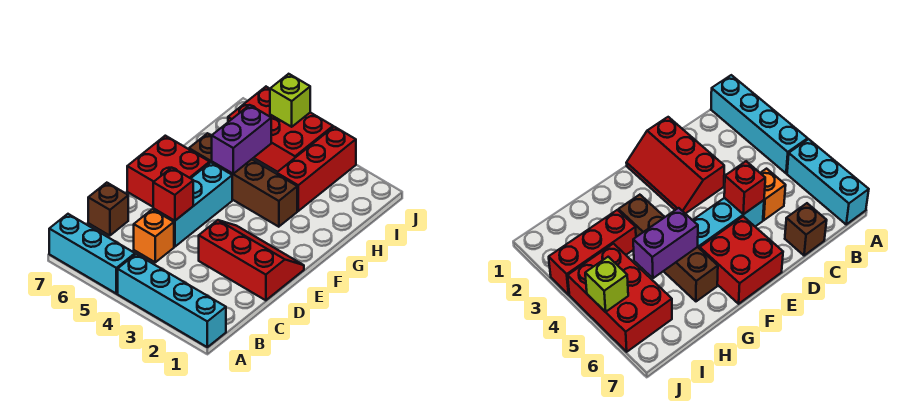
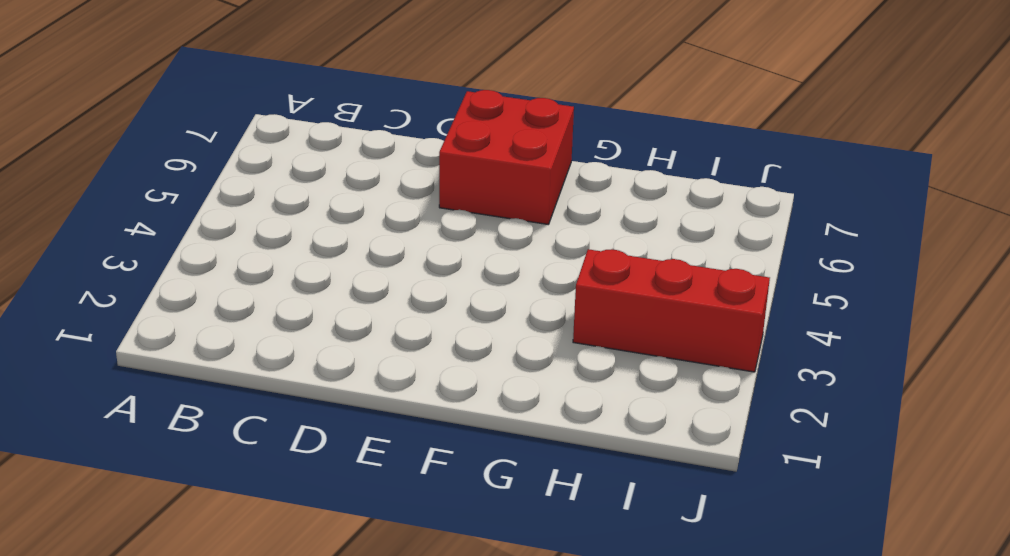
none -> cyan 1x4 brick [118,254,226,347]
none -> cyan 1x3 brick [49,214,135,294]
none -> orange 1x1 brick [134,209,174,262]

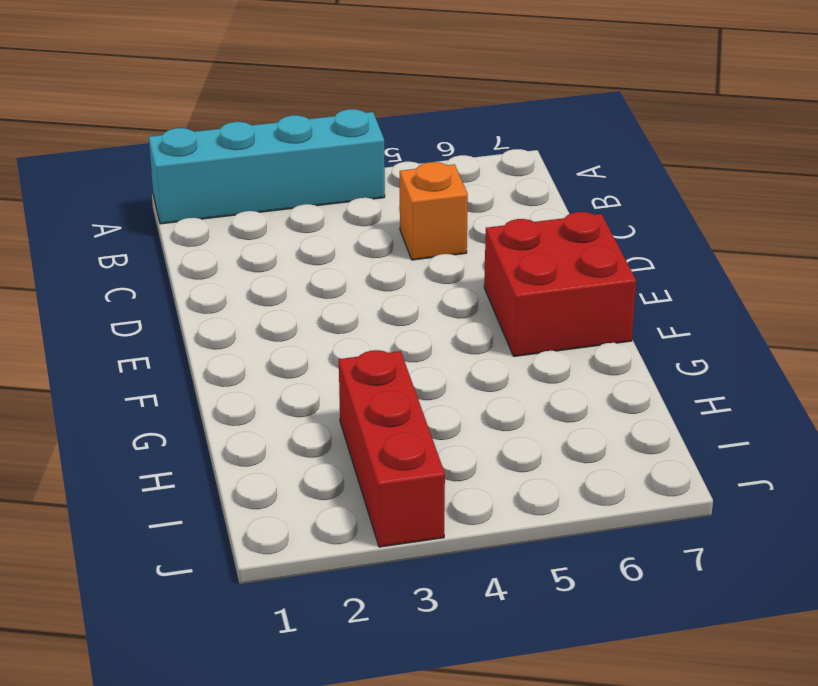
none -> cyan 1x3 brick [49,214,135,294]
none -> brown 1x1 brick [88,183,128,236]
none -> red 2x3 slope [199,220,304,300]

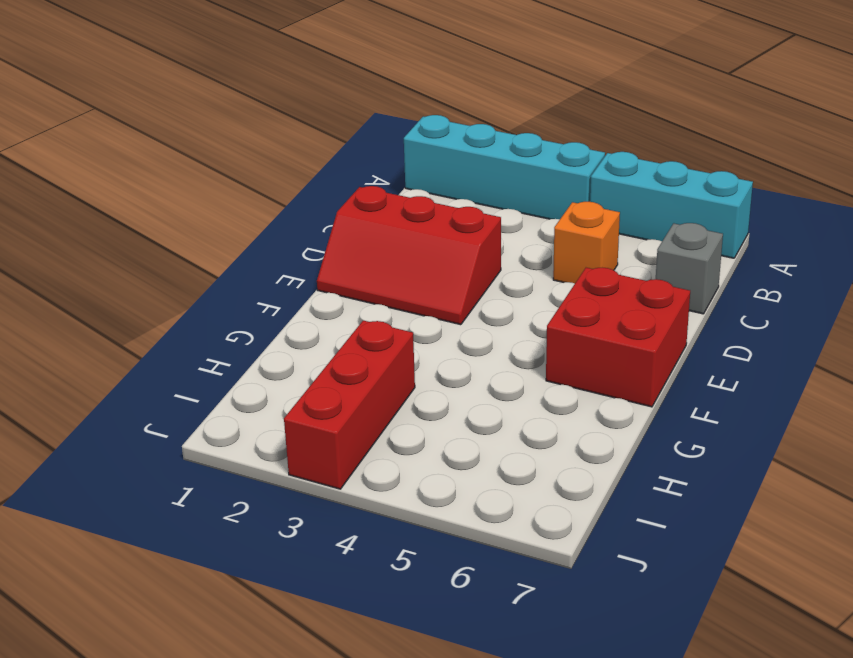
grey 1x1 brick [656,223,723,314] -> brown 1x1 brick [88,183,128,236]
none -> cyan 1x3 brick [153,162,232,247]
none -> brown 1x4 brick [189,133,297,227]
none -> red 2x3 brick [228,87,333,172]

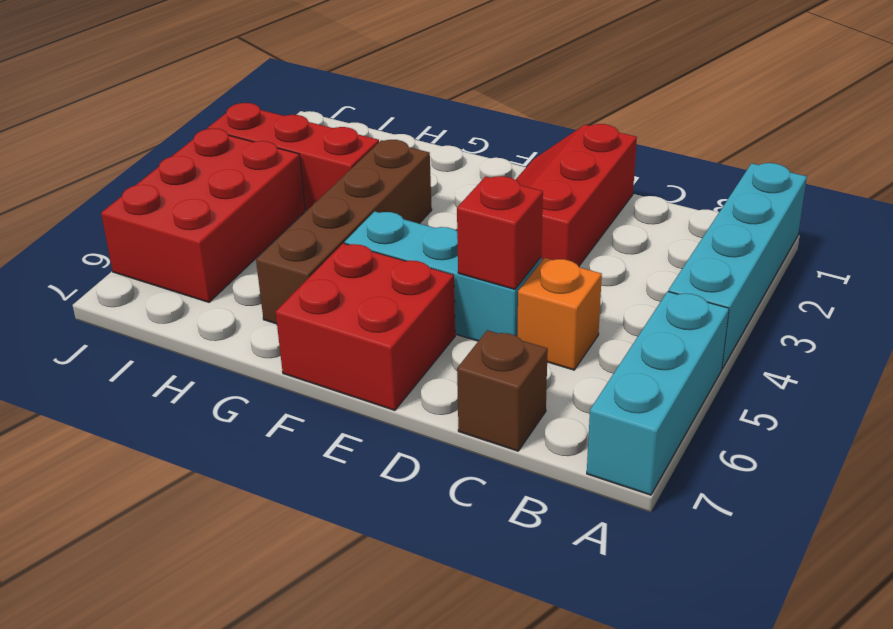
none -> purple 1x2 brick [212,105,271,174]
none -> lime 1x1 brick [270,74,310,127]

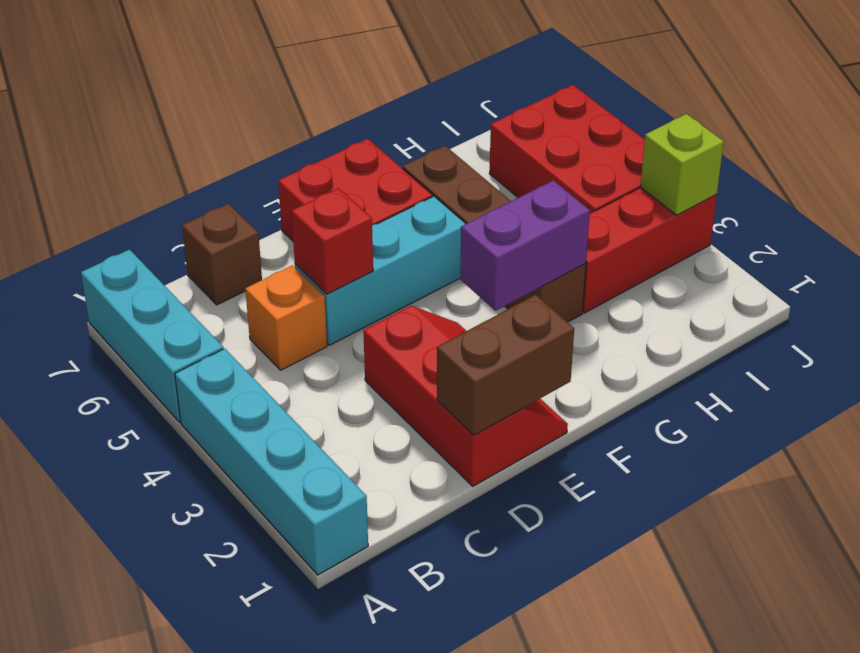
brown 1x2 brick [437,295,574,435] -> none
purple 1x2 brick [460,180,590,311] -> purple 1x2 brick moved to [212,105,271,174]
lime 1x1 brick [640,114,724,215] -> lime 1x1 brick moved to [270,74,310,127]

